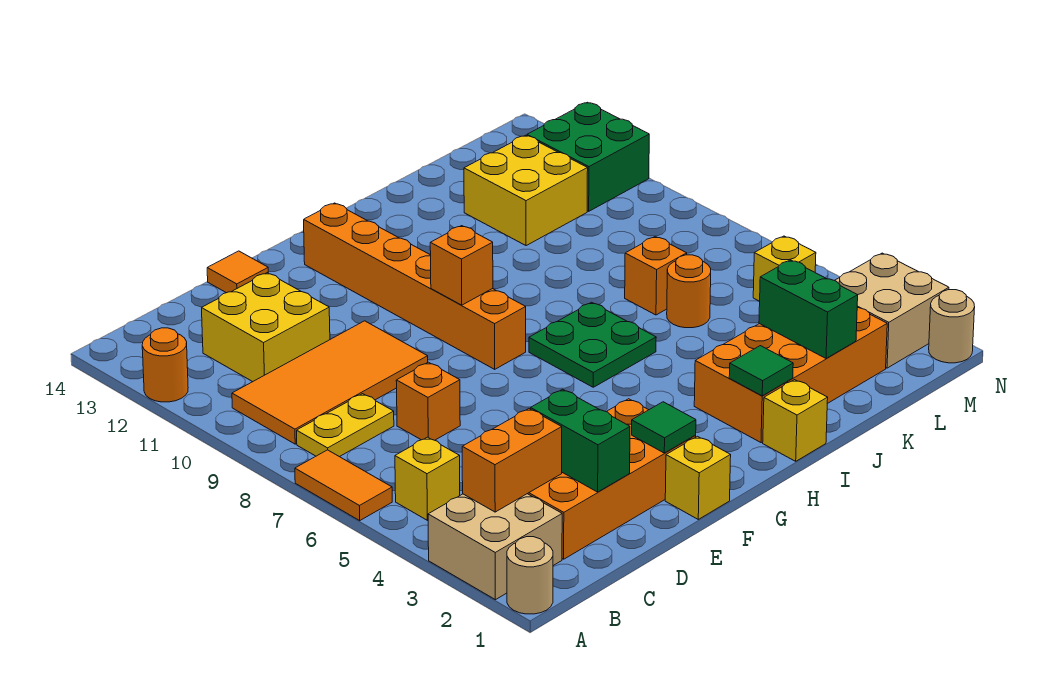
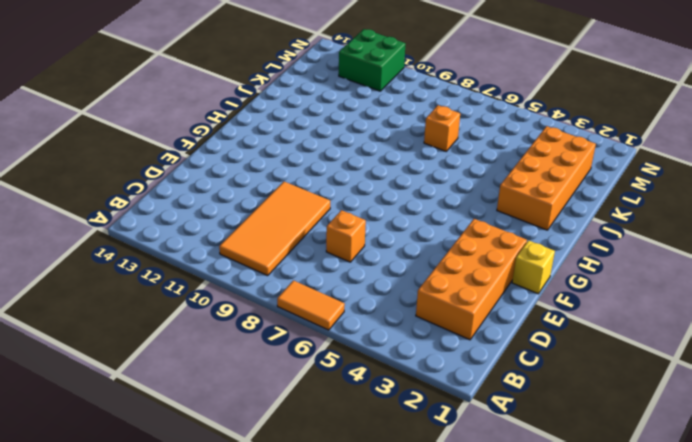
none -> tan 1x1 round brick [507,537,553,614]
none -> tan 2x2 brick [428,494,562,600]
none -> orange 1x1 round brick [142,328,188,402]

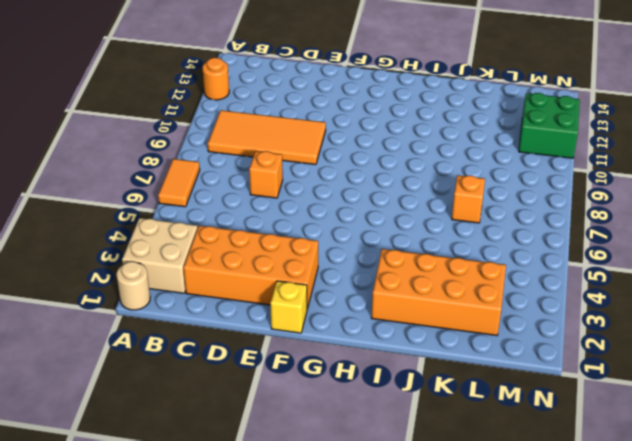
none -> yellow 1x1 brick [395,437,460,520]
none -> yellow 1x2 plate [297,394,394,457]
none -> yellow 2x2 brick [202,273,330,382]

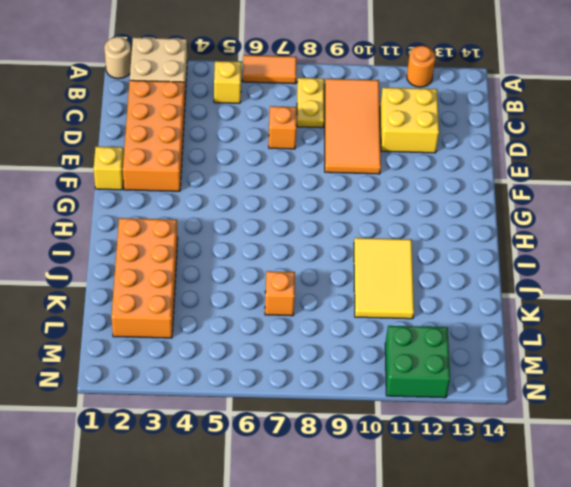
yellow 2x3 tile [354,238,414,319] -> yellow 2x2 brick [464,135,588,246]
none -> orange 1x1 tile [207,251,268,293]
none -> orange 1x6 brick [304,203,526,369]
none -> green 2x2 plate [529,302,656,387]

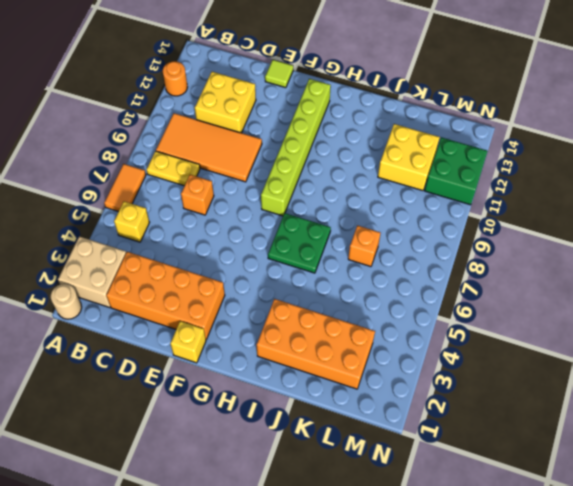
lime 1x1 tile [265,60,293,88] -> orange 1x1 tile [207,251,268,293]
lime 1x6 brick [261,79,331,216] -> orange 1x6 brick [304,203,526,369]
none -> yellow 1x1 brick [763,380,828,461]
none -> orange 1x1 round brick [667,255,711,328]
none -> tan 2x2 brick [835,253,949,368]

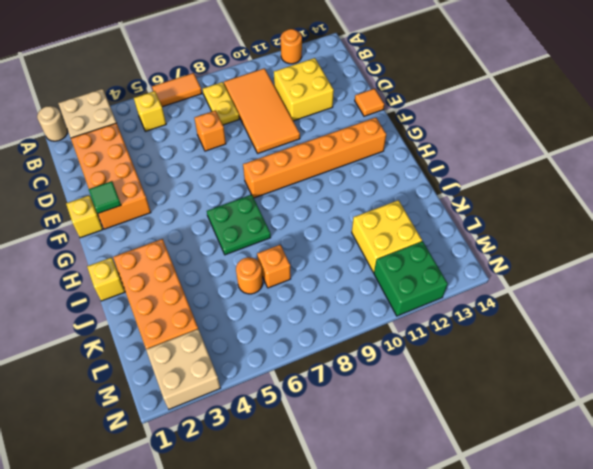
none -> yellow 1x1 brick [753,236,816,301]
none -> tan 1x1 round brick [929,290,975,363]
none -> orange 1x2 brick [462,409,562,512]

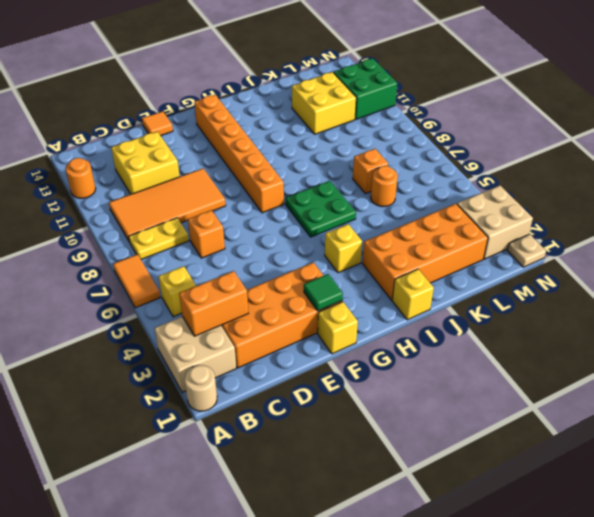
yellow 1x1 brick [325,224,362,273] -> yellow 1x1 brick moved to [753,236,816,301]
tan 1x1 plate [507,234,546,267] -> tan 1x1 round brick [929,290,975,363]
none -> green 1x2 brick [531,389,630,492]
none -> orange 1x1 brick [430,226,493,305]
none -> green 1x1 tile [729,346,793,396]

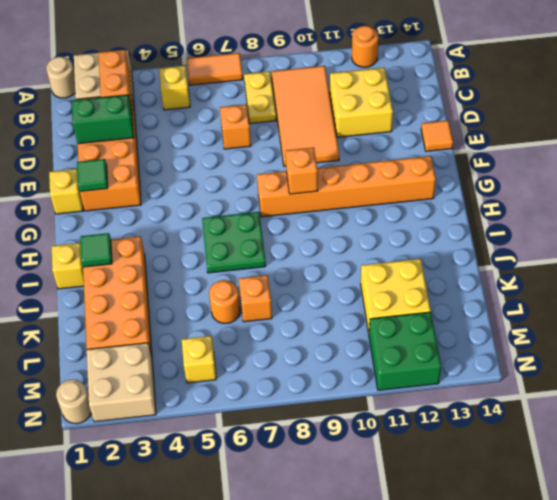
none -> green 1x2 brick [759,260,858,358]

